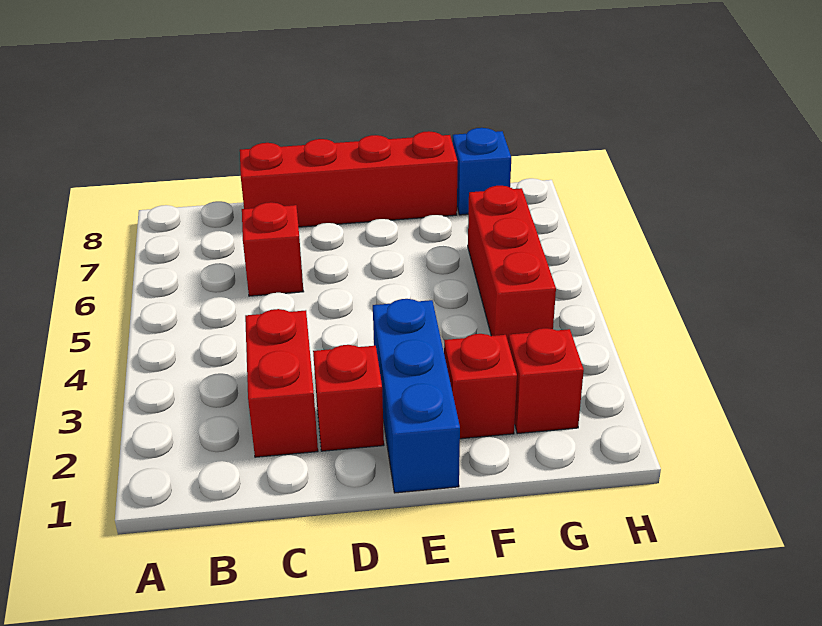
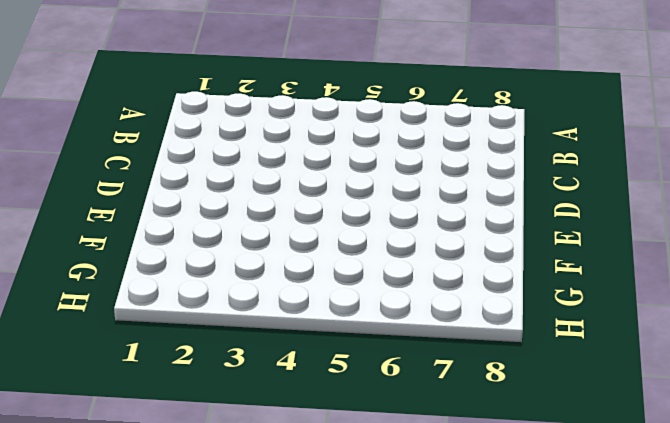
none -> red 1x2 brick [245,309,318,457]
none -> red 1x1 brick [242,202,304,296]

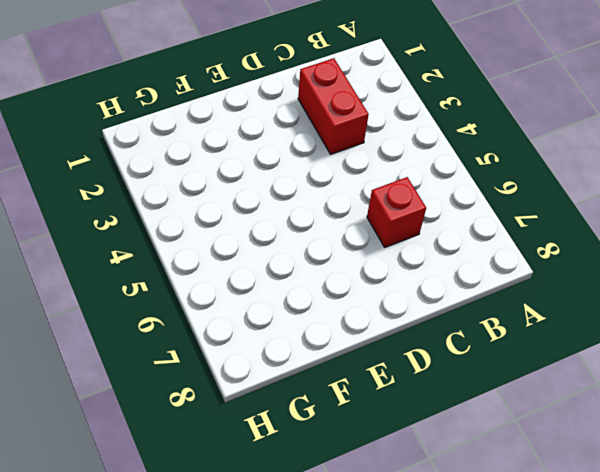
none -> red 1x4 brick [240,131,458,227]
none -> red 1x1 brick [313,345,384,451]

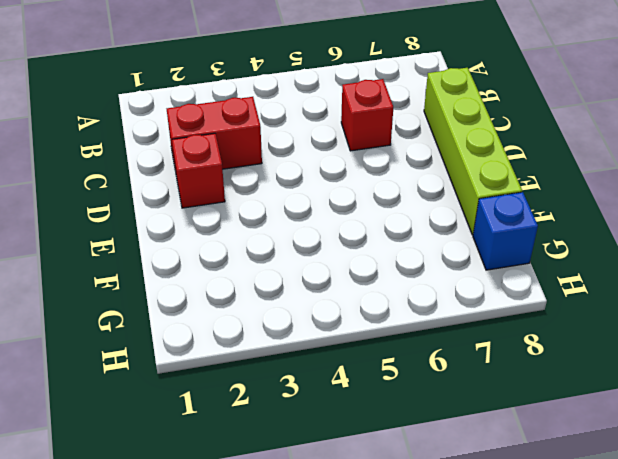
lime 1x4 brick [424,68,522,235] -> red 1x4 brick [240,131,458,227]
none -> blue 1x3 brick [373,299,460,493]
none -> red 1x1 brick [444,334,517,439]

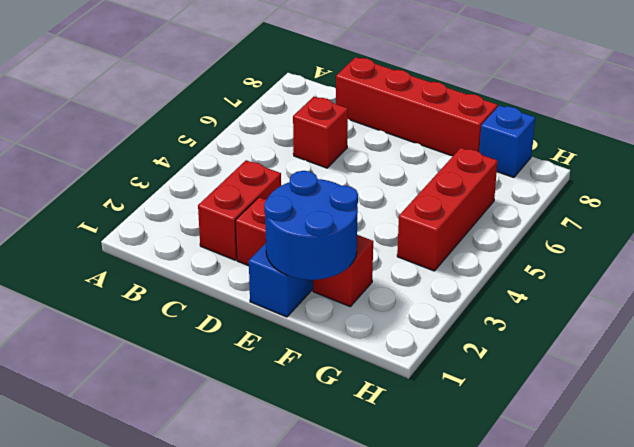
blue 2x2 round brick [264,171,358,280] -> none
none -> red 1x1 brick [509,328,584,434]

